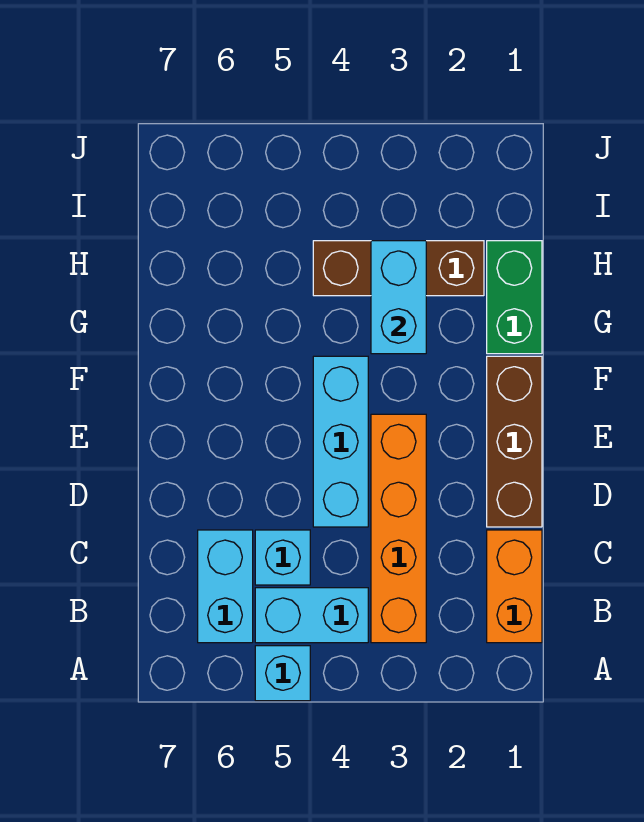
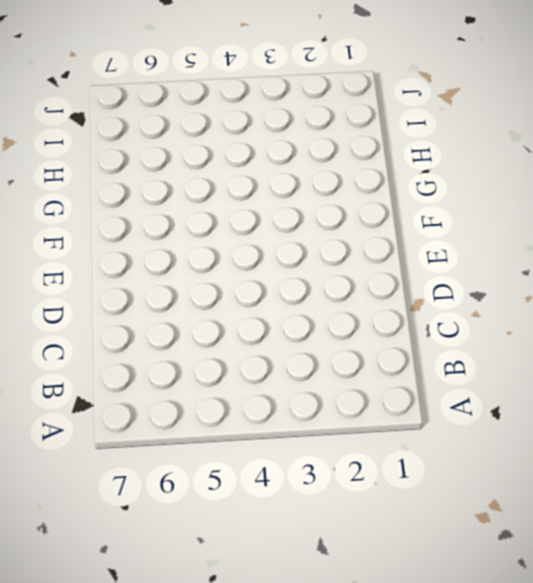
none -> cyan 1x1 brick [255,646,310,701]
none -> orange 1x2 brick [487,530,542,643]

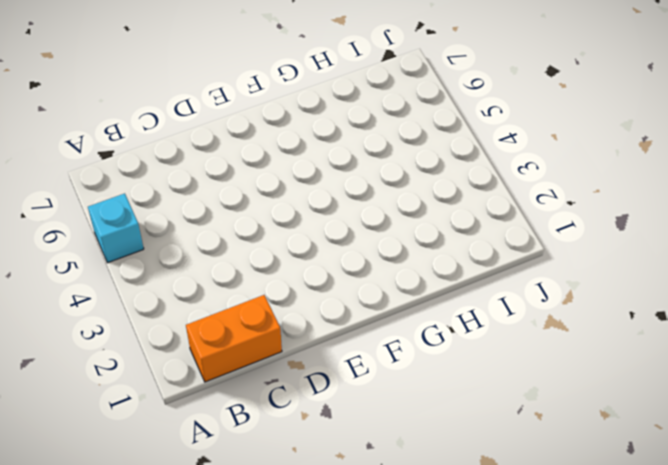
none -> orange 1x4 brick [371,414,426,643]
none -> cyan 1x2 brick [255,588,368,643]

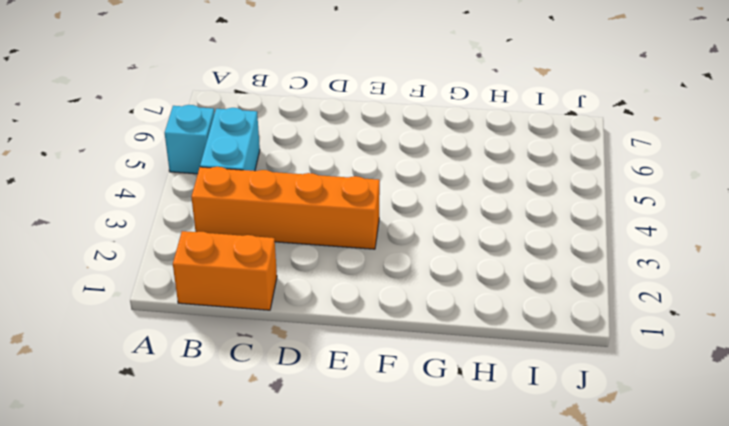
none -> cyan 1x2 brick [198,530,253,643]
none -> cyan 1x1 brick [255,530,310,585]

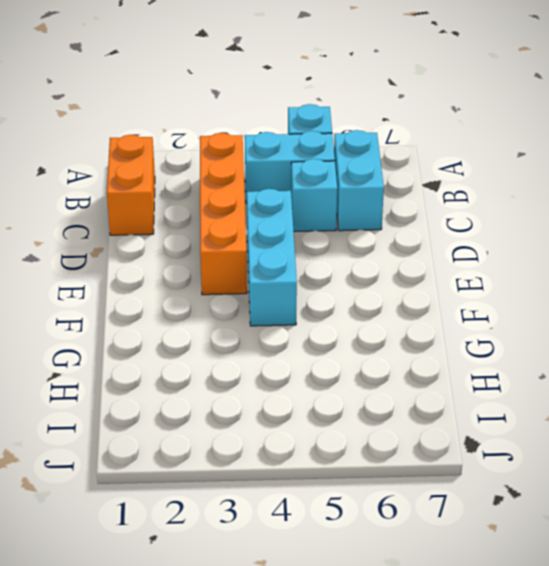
none -> brown 1x3 brick [487,356,542,527]
none -> green 1x2 brick [487,241,542,354]

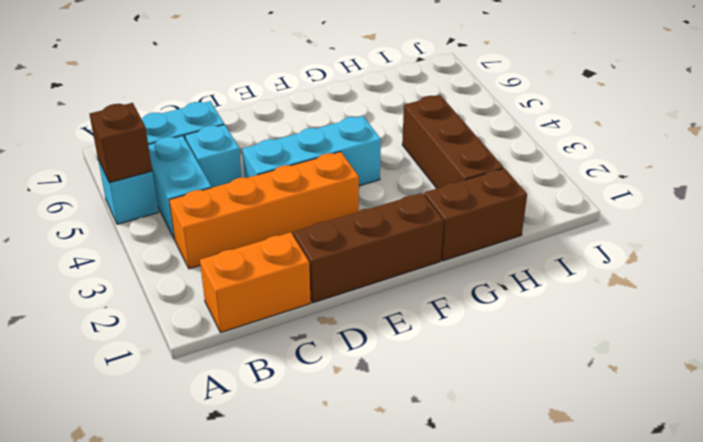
brown 1x1 brick [90,103,152,183] -> none
brown 1x2 brick [424,168,527,261] -> green 1x2 brick [487,241,542,354]
none -> cyan 1x2 brick [371,241,426,354]

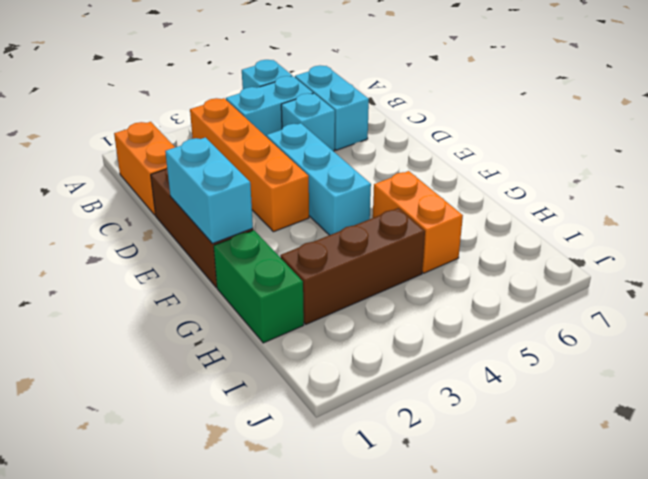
cyan 1x2 brick [165,138,253,244] -> cyan 1x2 brick moved to [371,241,426,354]
orange 1x2 brick [373,171,463,273] -> none

